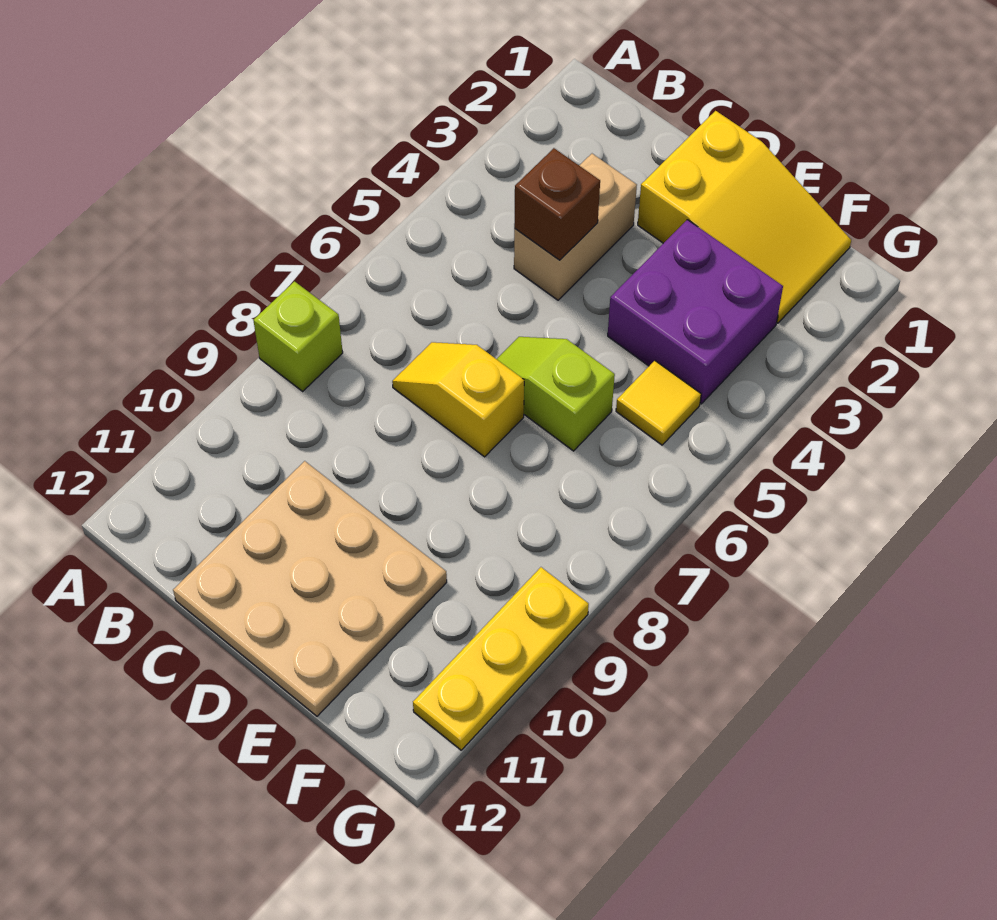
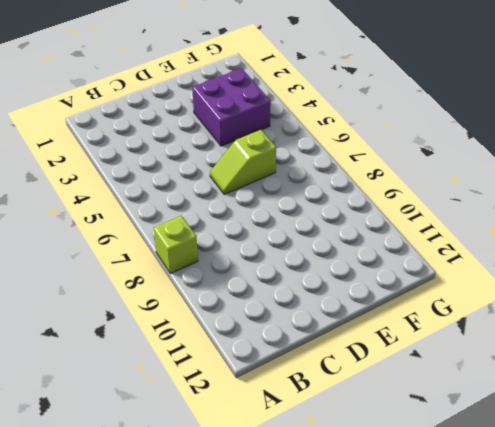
none -> tan 1x2 brick [514,154,637,300]
none -> yellow 1x2 slope [392,342,524,457]

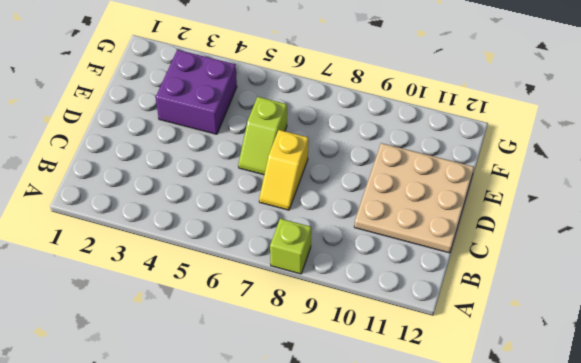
none -> tan 1x2 brick [514,154,637,300]
none -> yellow 2x3 slope [638,111,851,323]

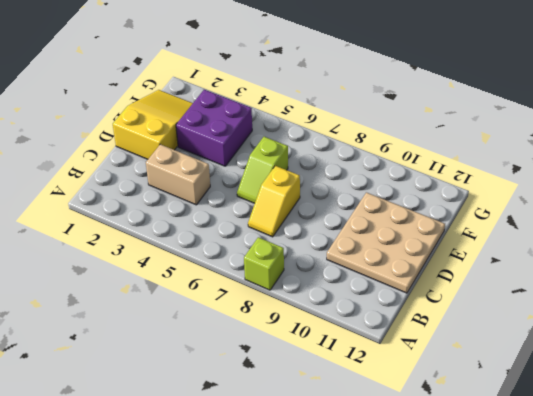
none -> yellow 1x1 tile [616,361,701,445]
none -> yellow 1x3 plate [413,567,589,750]

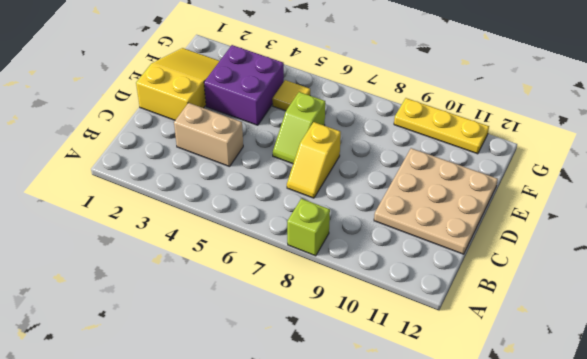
none -> brown 1x1 brick [514,148,600,260]

